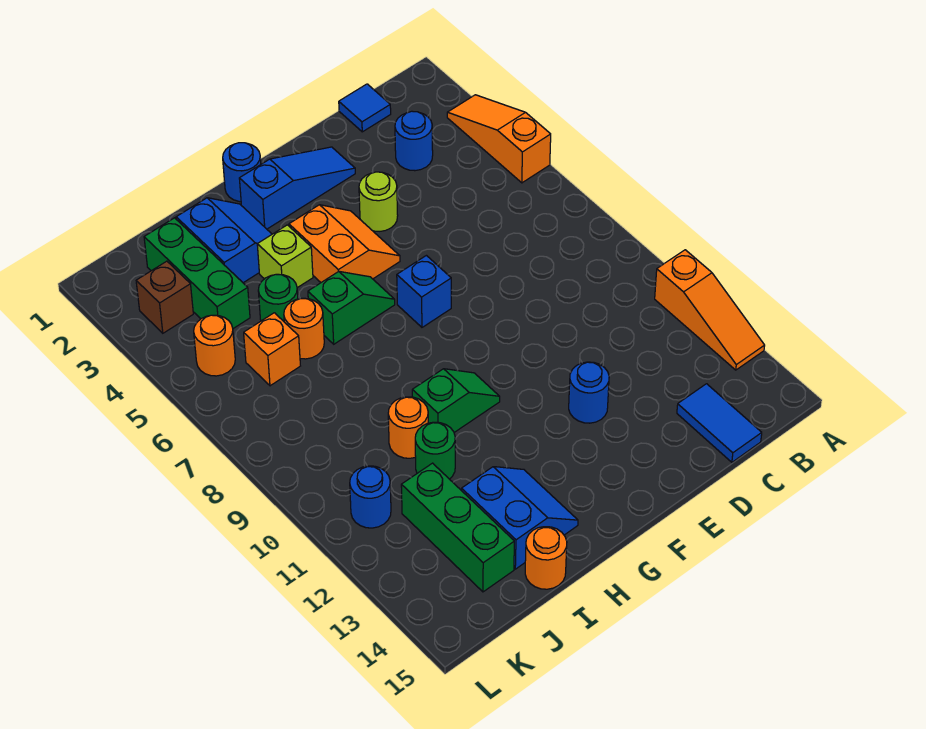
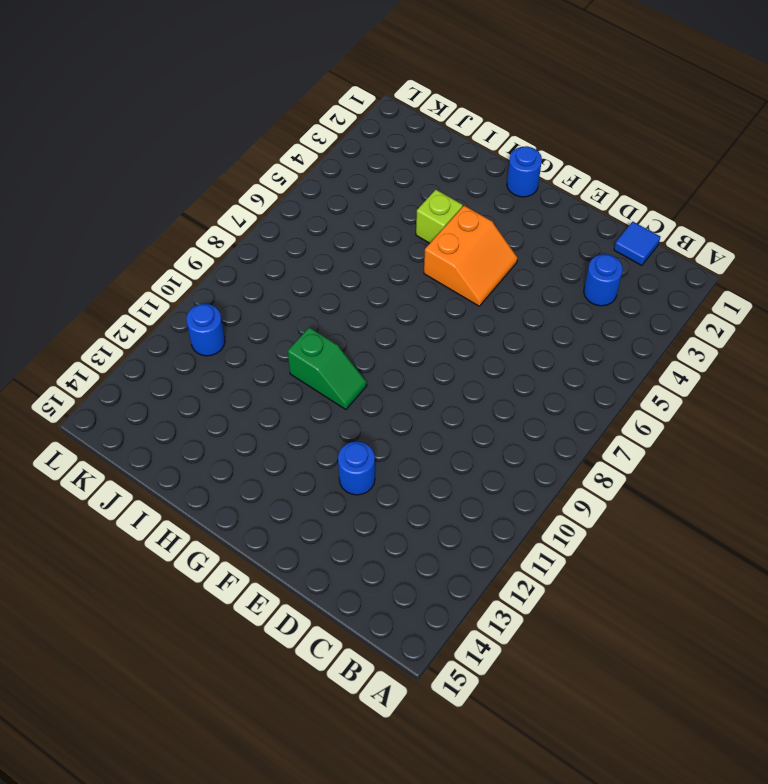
none -> orange 1x3 slope [447,95,551,183]
none -> orange 1x3 slope [655,250,765,370]
none -> blue 1x2 tile [677,384,762,462]

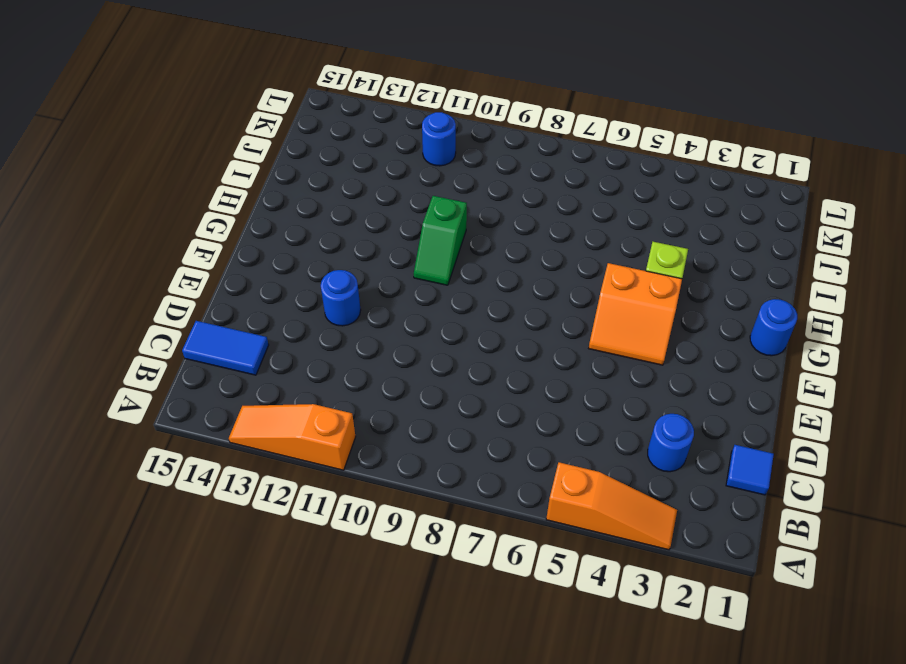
none -> blue 1x3 slope [239,147,355,229]
none -> lime 1x1 round brick [359,172,398,231]
none -> blue 1x1 brick [397,256,451,327]

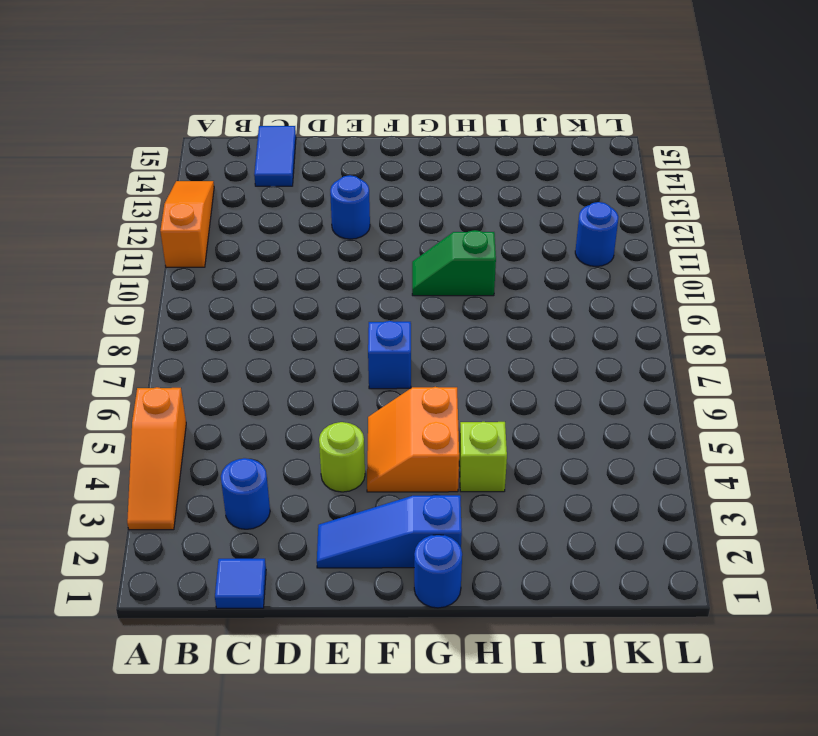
none -> green 1x2 slope [308,271,395,344]
none -> blue 2x2 slope [176,198,272,283]
none -> blue 2x2 slope [462,467,578,569]

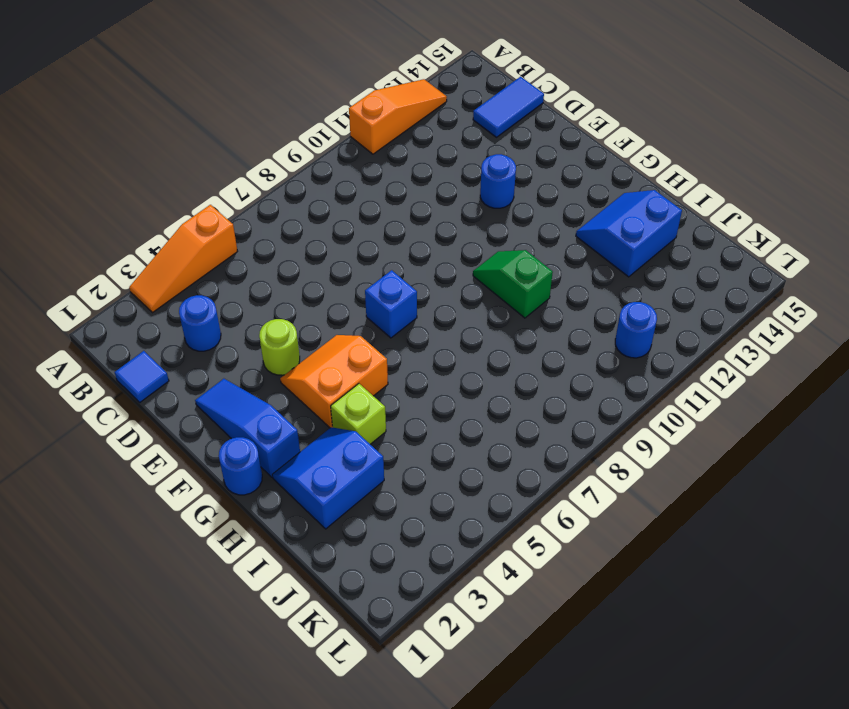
none -> green 1x2 slope [308,271,395,344]
none -> green 1x1 round brick [258,274,298,321]
none -> orange 1x1 round brick [284,298,324,359]

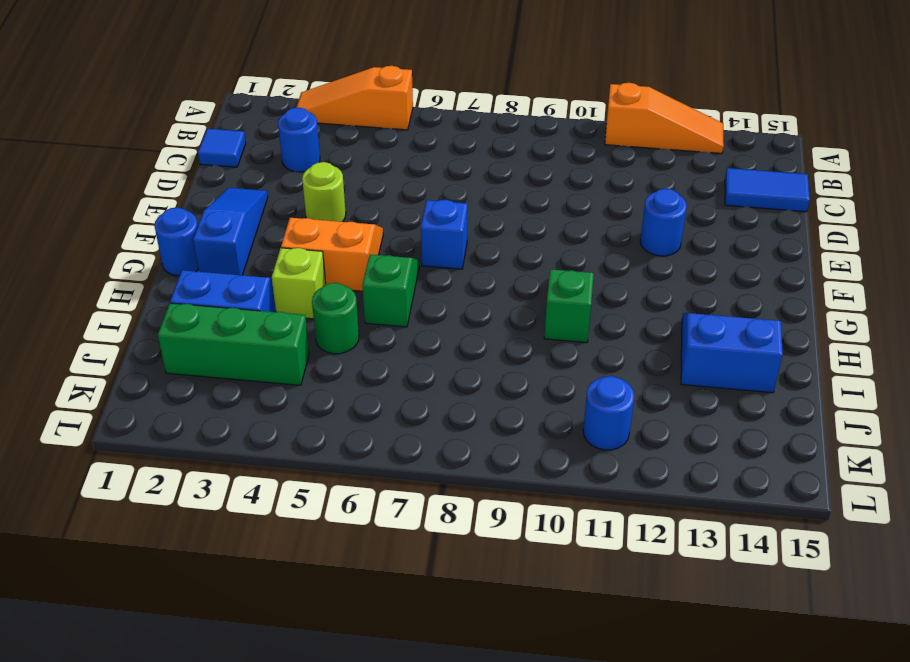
none -> orange 1x1 round brick [284,298,324,359]
none -> orange 1x1 round brick [388,397,428,458]
none -> green 1x1 round brick [415,422,455,479]

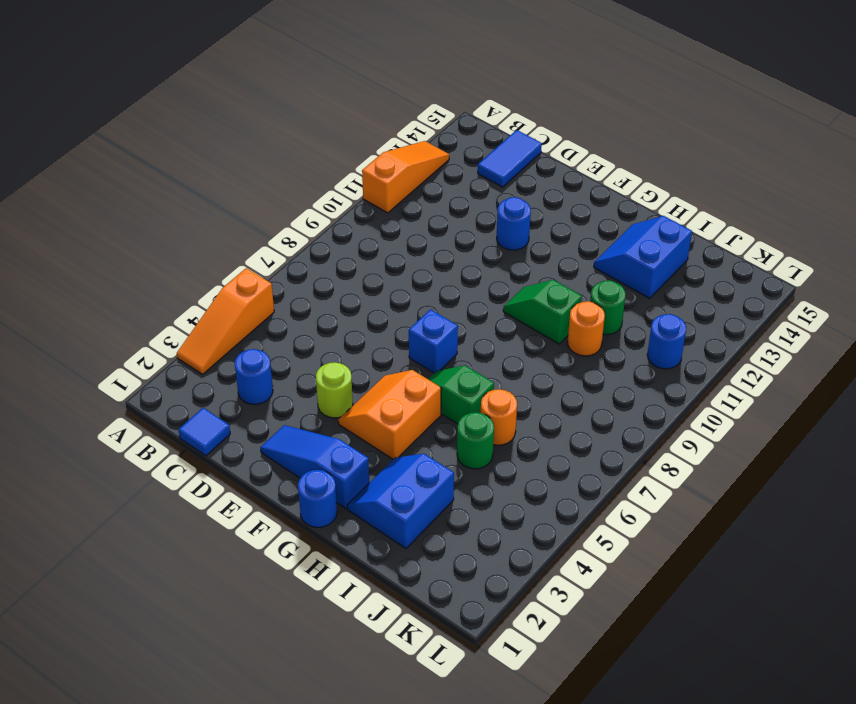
none -> lime 1x1 brick [257,225,313,288]
none -> orange 1x1 round brick [525,527,567,589]
none -> green 1x3 brick [144,218,250,328]

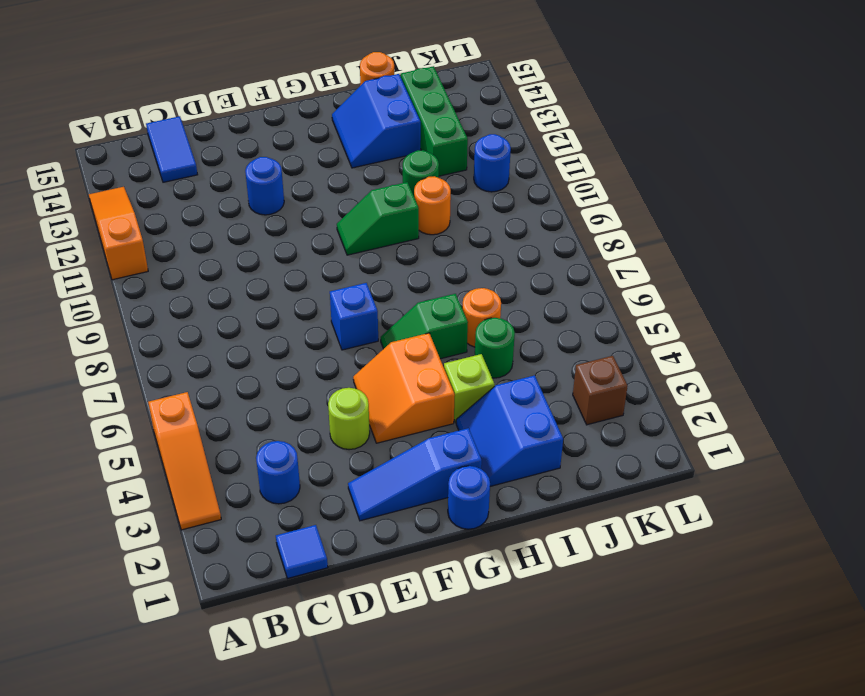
none -> green 1x3 brick [144,218,250,328]
none -> orange 1x1 brick [244,313,300,386]
none -> orange 1x1 round brick [194,315,235,376]

